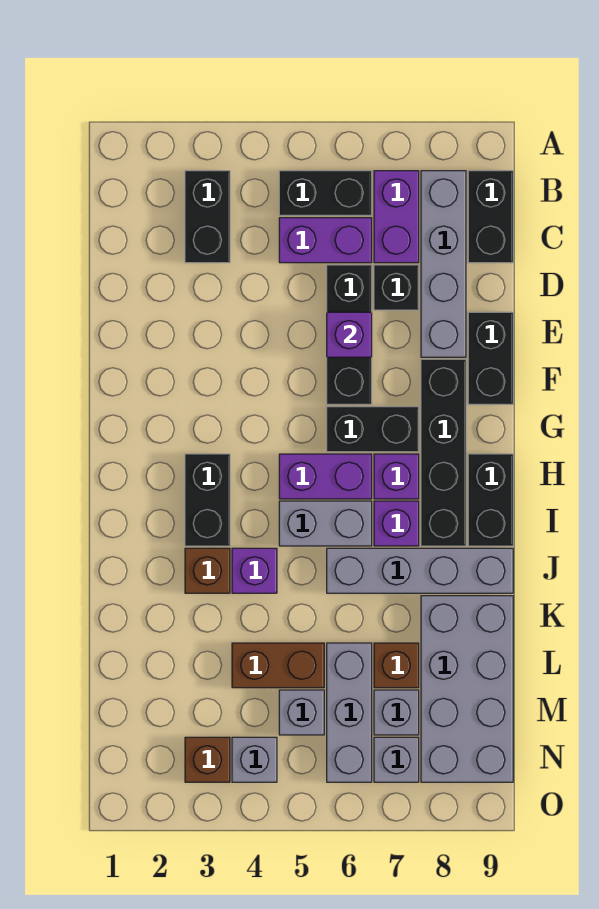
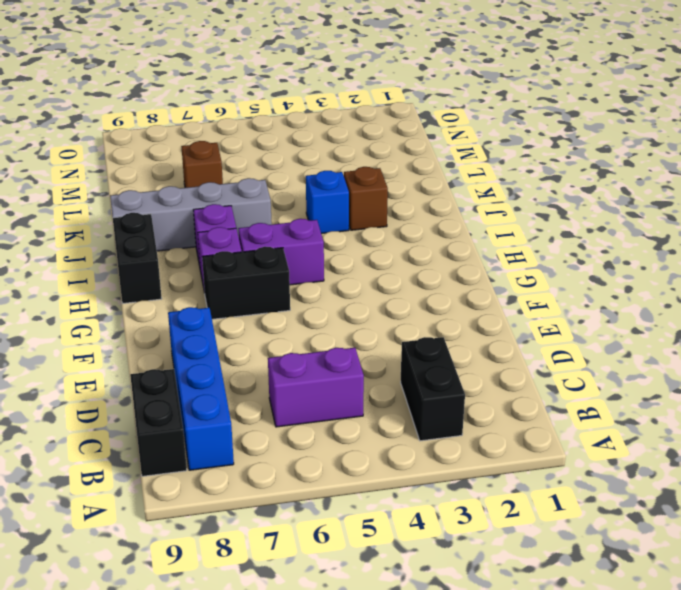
blue 1x4 brick [168,307,234,470] -> grey 1x4 brick [421,171,466,357]
blue 1x1 brick [306,171,349,234] -> purple 1x1 brick [232,548,277,593]
none -> black 1x2 brick [279,171,372,215]
none -> purple 1x2 brick [374,171,419,263]
none -> black 1x3 brick [327,265,372,404]
none -> black 1x1 brick [374,265,419,310]

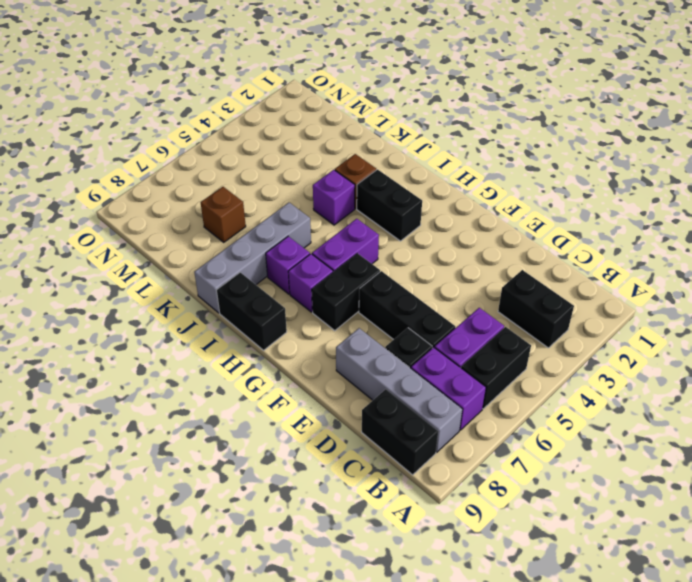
none -> black 1x2 brick [468,312,513,404]
none -> black 1x4 brick [421,359,466,546]
none -> grey 1x2 brick [279,501,372,546]
none -> grey 2x4 brick [421,596,513,782]

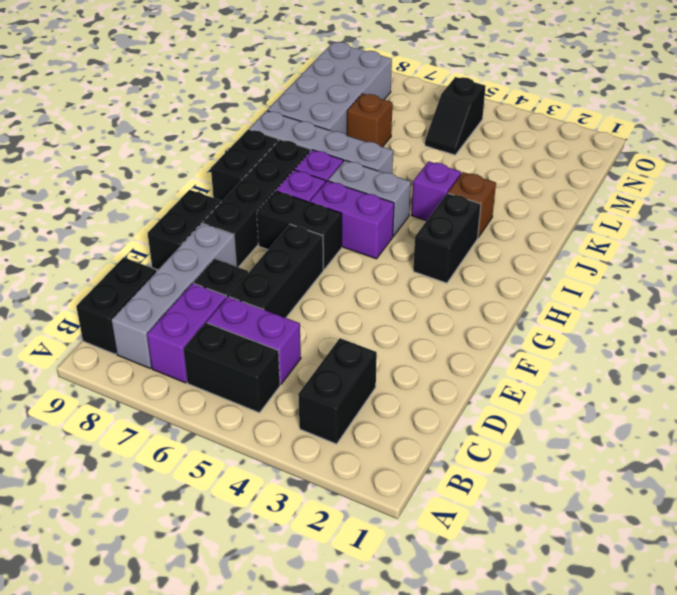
black 1x2 slope [425,77,486,155] -> grey 1x1 brick [279,690,324,735]
none -> brown 1x2 brick [232,643,324,688]
none -> grey 1x3 brick [327,643,372,782]
none -> grey 1x1 brick [374,690,419,735]
none -> brown 1x1 brick [185,737,230,782]

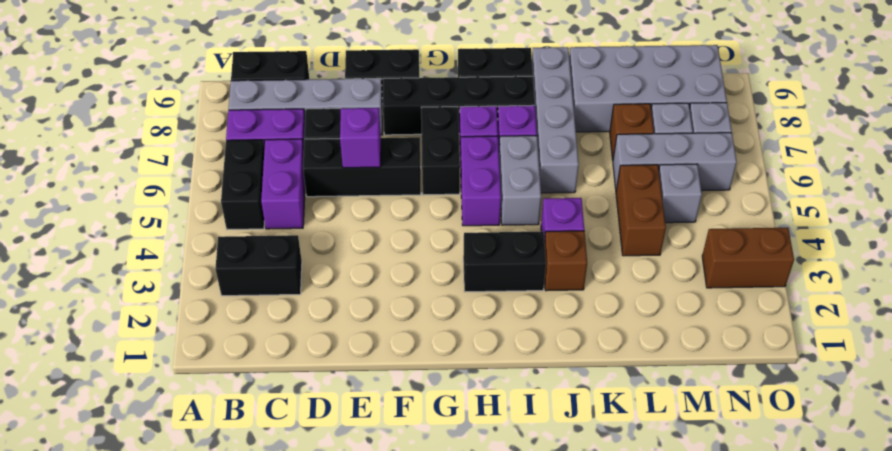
brown 1x2 brick [702,228,794,288] -> brown 1x1 brick [185,737,230,782]
none -> grey 1x1 brick [232,737,277,782]

